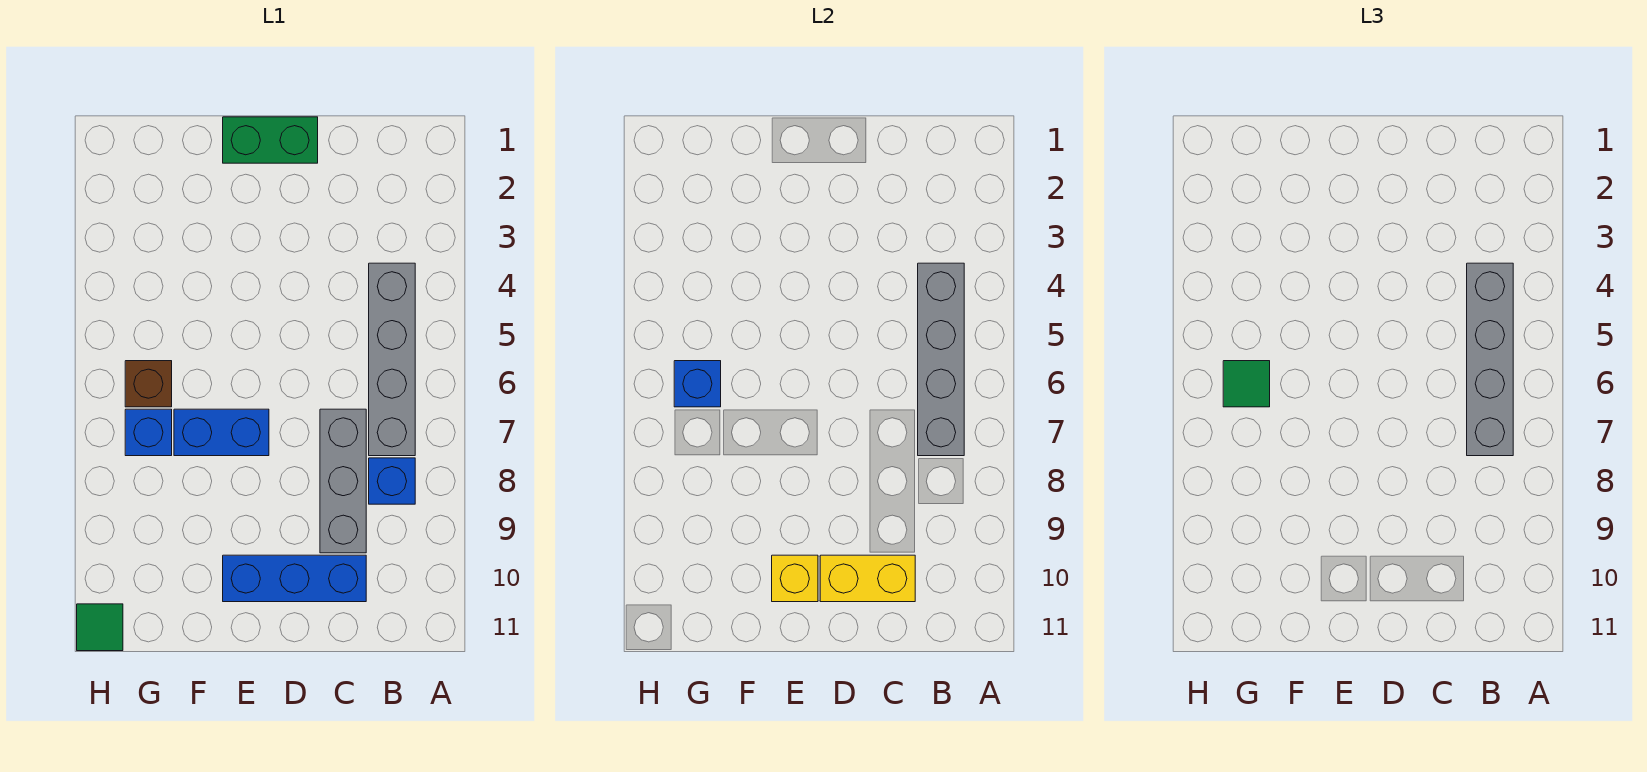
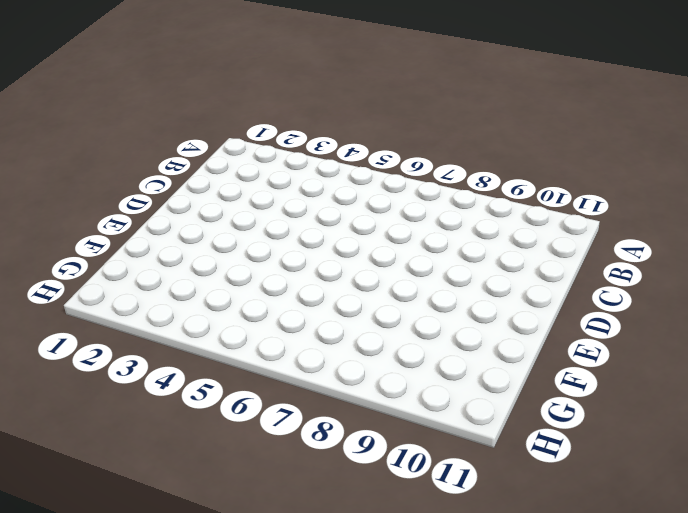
none -> grey 1x4 brick [369,263,415,456]
none -> blue 1x1 brick [369,458,415,504]
none -> grey 1x3 brick [320,409,366,553]

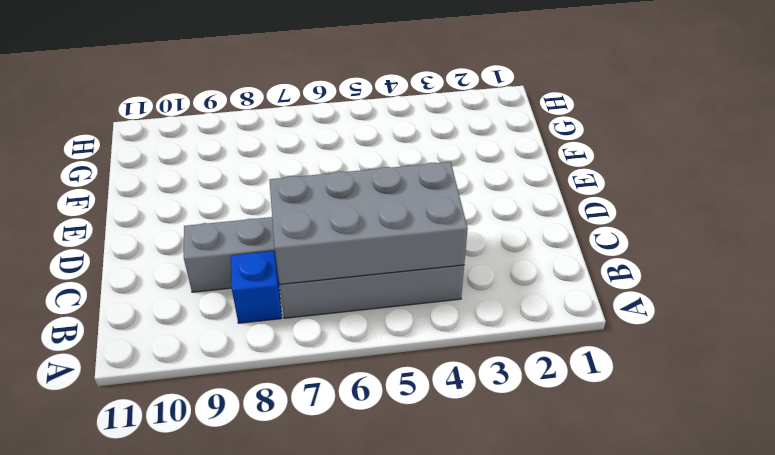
grey 2x4 brick [269,162,468,284] -> grey 1x4 brick [918,263,964,456]
none -> blue 1x3 brick [223,555,366,602]
none -> green 1x2 brick [223,117,318,163]
none -> blue 1x2 brick [174,409,269,456]

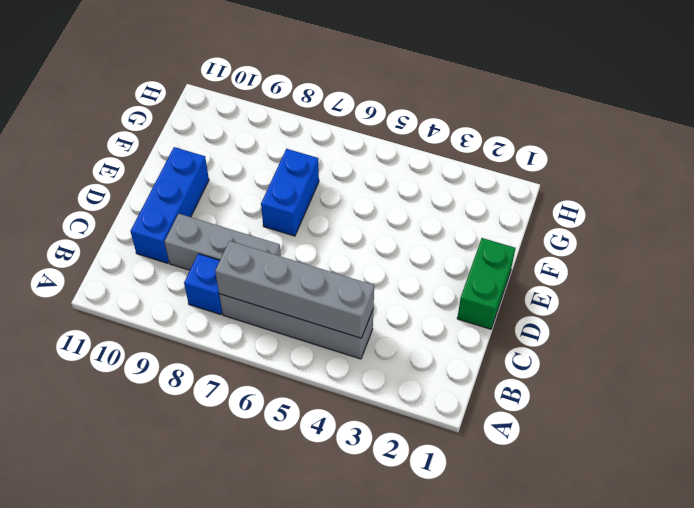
none -> brown 1x1 brick [125,361,172,407]
none -> blue 1x1 brick [125,409,172,456]
none -> green 1x1 tile [77,604,123,651]

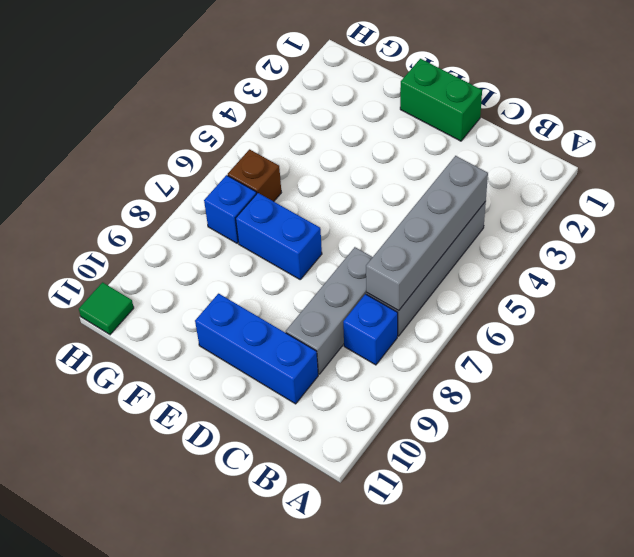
none -> yellow 1x2 brick [820,555,915,602]
none -> yellow 1x1 brick [772,555,818,602]
none -> blue 1x1 brick [674,361,721,407]

